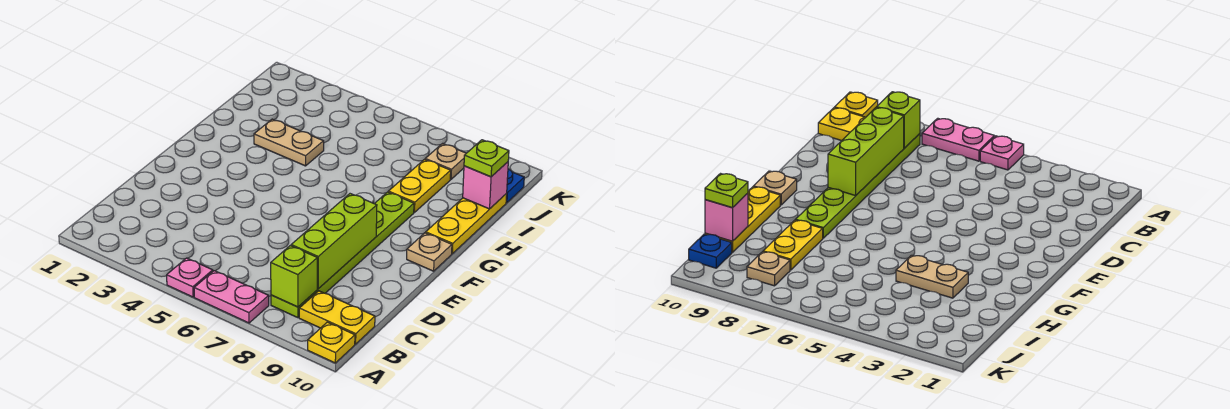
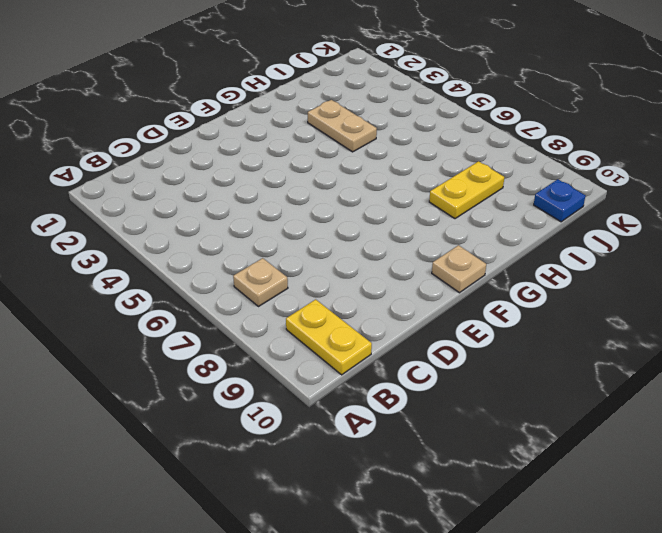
tan 1x1 plate [233,258,288,307] -> tan 1x1 plate moved to [425,143,466,179]
none -> pink 1x1 plate [167,258,213,297]
none -> pink 1x2 plate [194,271,269,323]
none -> yellow 1x1 plate [308,322,355,363]

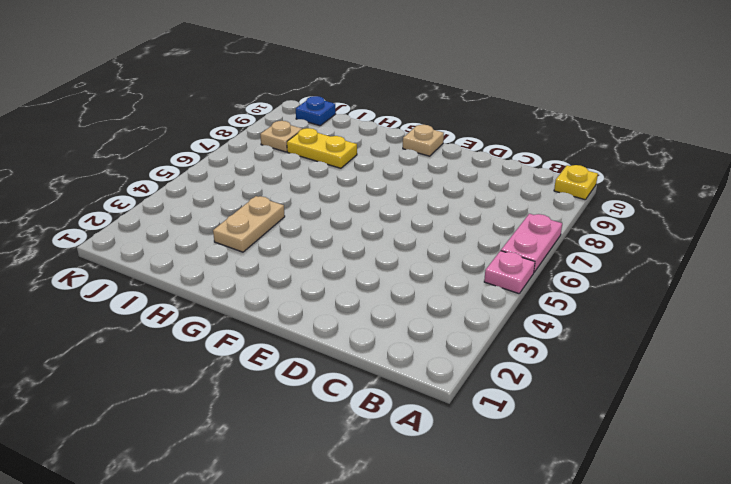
none -> lime 1x6 plate [271,192,414,318]
none -> yellow 1x2 plate [299,291,375,344]
none -> yellow 1x3 plate [426,194,507,254]

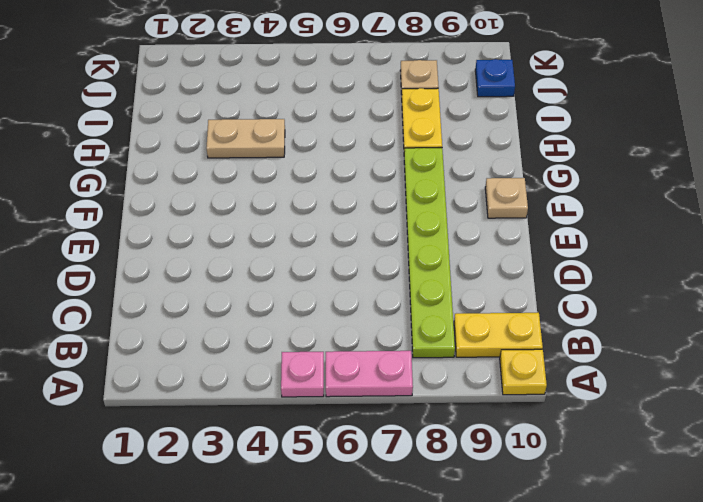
none -> yellow 1x3 plate [426,194,507,254]
none -> lime 1x1 brick [271,246,317,307]
none -> lime 1x3 brick [291,194,377,289]

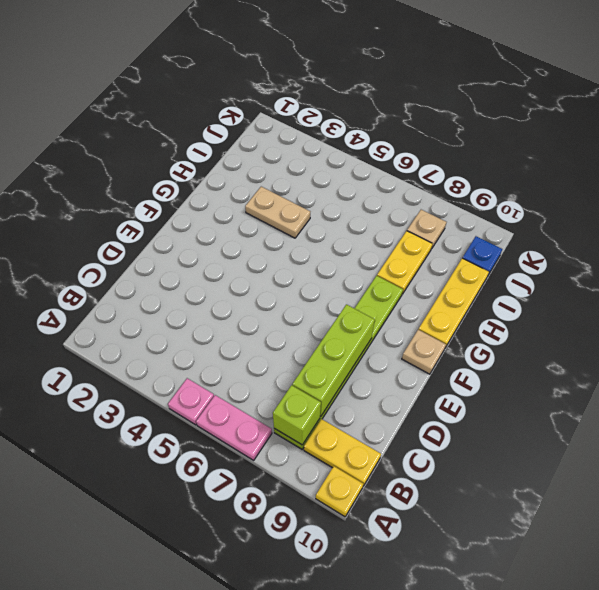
none -> pink 1x1 brick [463,162,508,209]
none -> lime 1x1 plate [464,140,509,177]

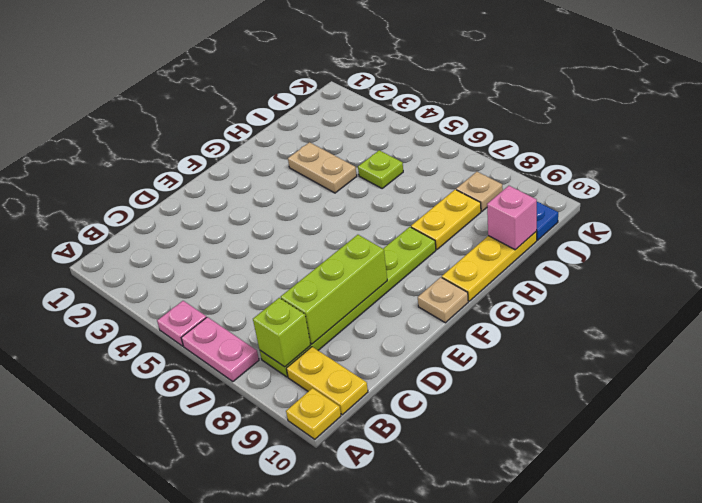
lime 1x1 plate [358,150,403,188] -> lime 1x1 plate moved to [464,140,509,177]

